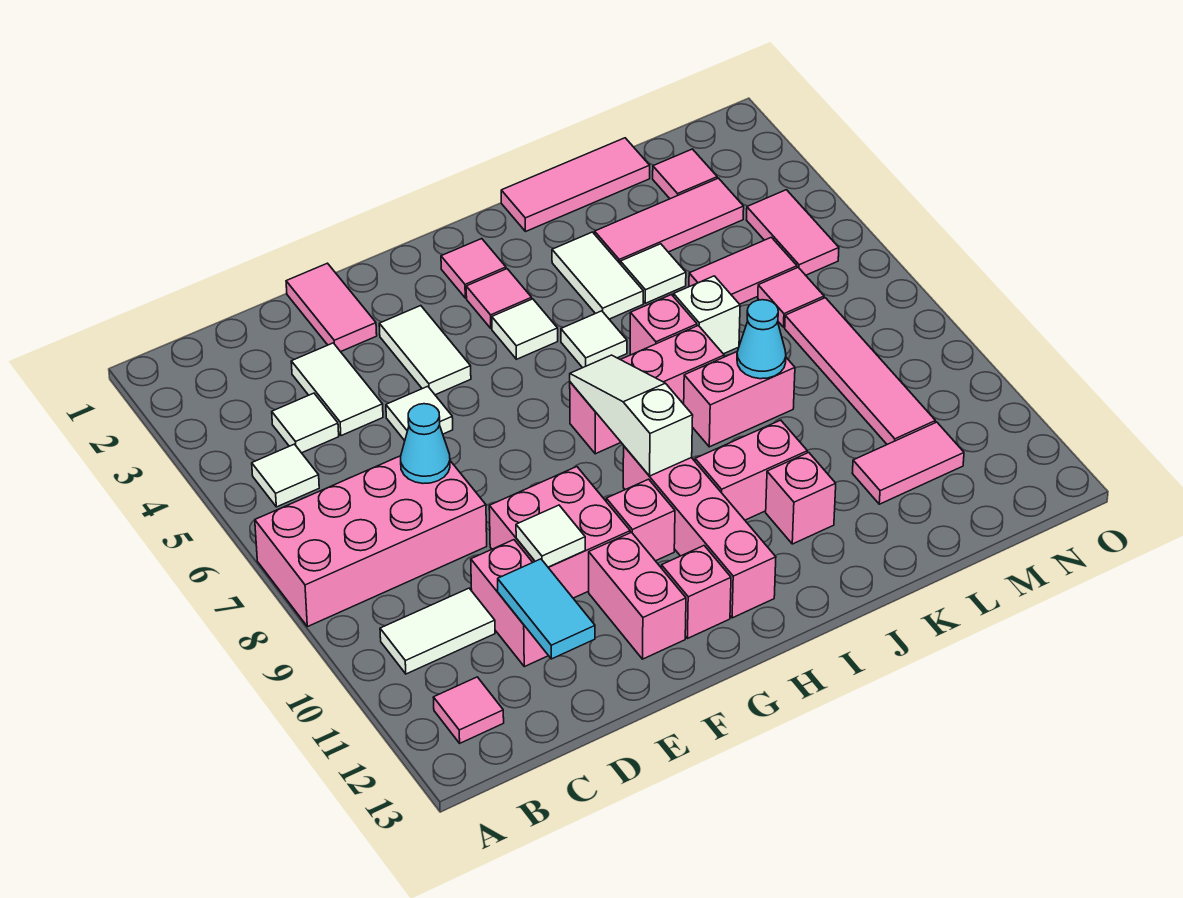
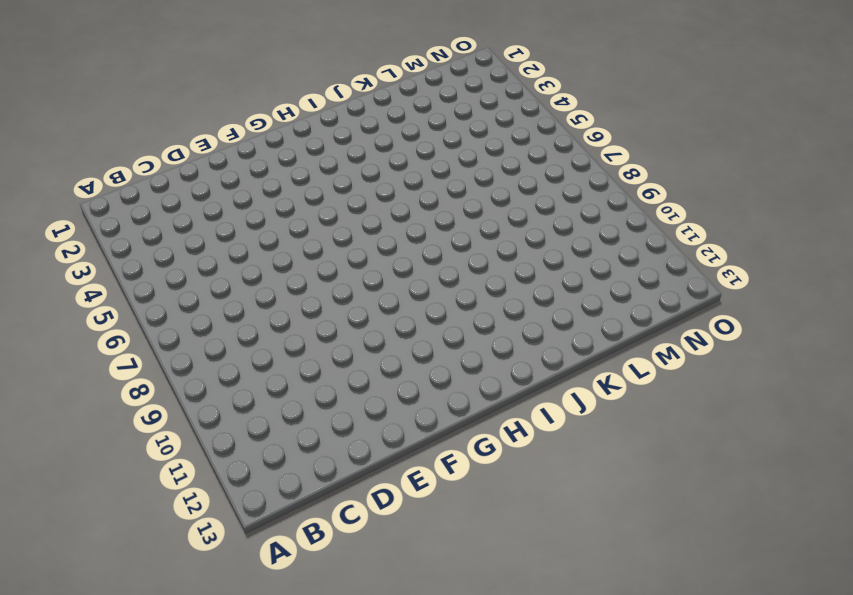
none -> pink 2x4 brick [255,456,487,627]
none -> white 1x1 tile [252,444,319,507]
none -> white 1x2 tile [380,588,495,674]
none -> pink 1x1 tile [433,677,504,743]

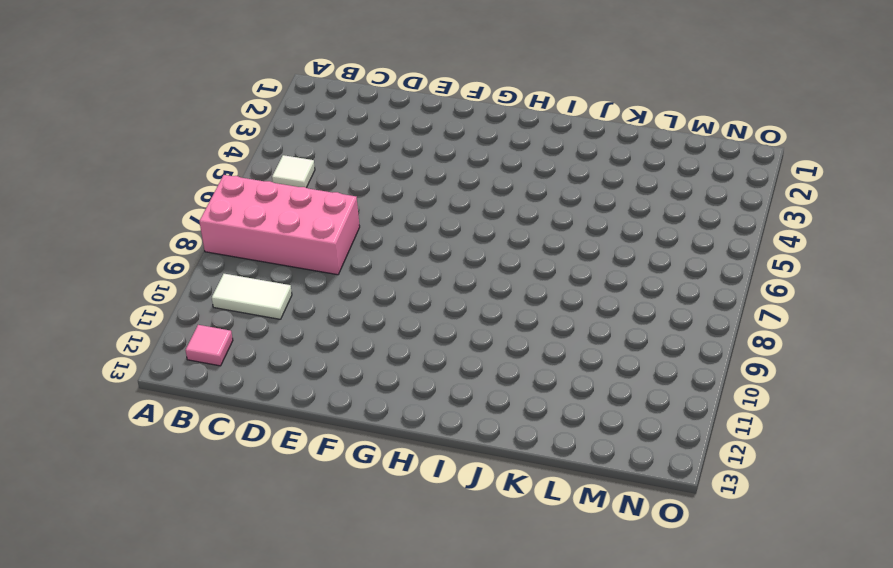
none -> white 1x1 tile [272,393,339,453]
none -> white 1x2 tile [291,343,383,436]
none -> pink 1x2 brick [471,540,548,667]
none -> pink 1x2 tile [286,263,377,352]

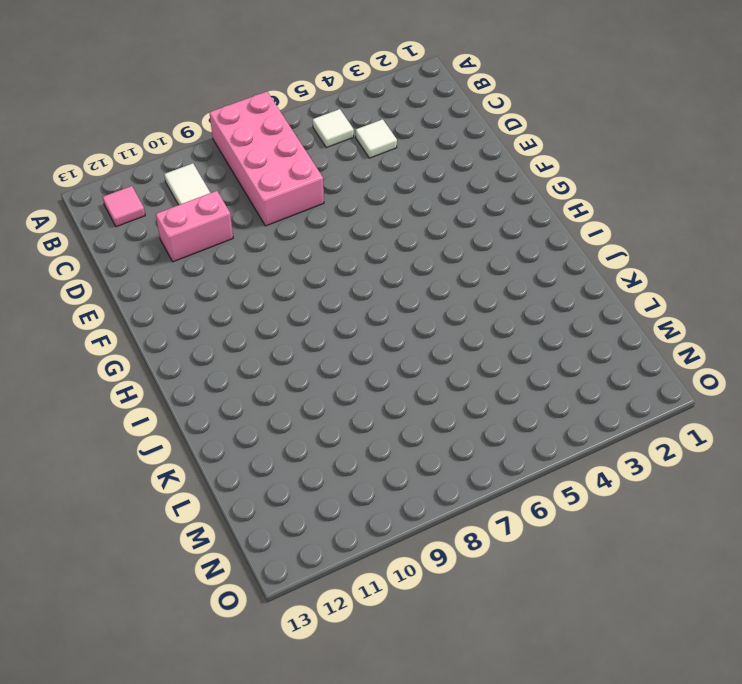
none -> white 1x2 tile [291,343,383,436]
none -> pink 1x2 tile [286,263,377,352]
none -> white 1x1 tile [386,386,453,441]
none -> pink 2x2 brick [489,467,630,598]

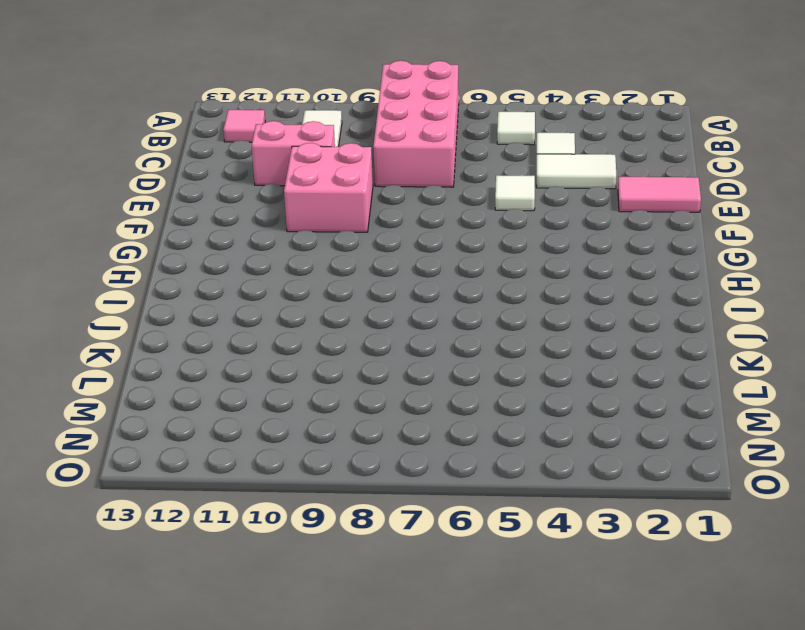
none -> white 1x2 tile [379,306,471,395]
none -> pink 1x2 brick [589,532,686,659]
none -> pink 1x1 brick [606,479,675,561]
none -> pink 1x1 brick [662,546,731,639]

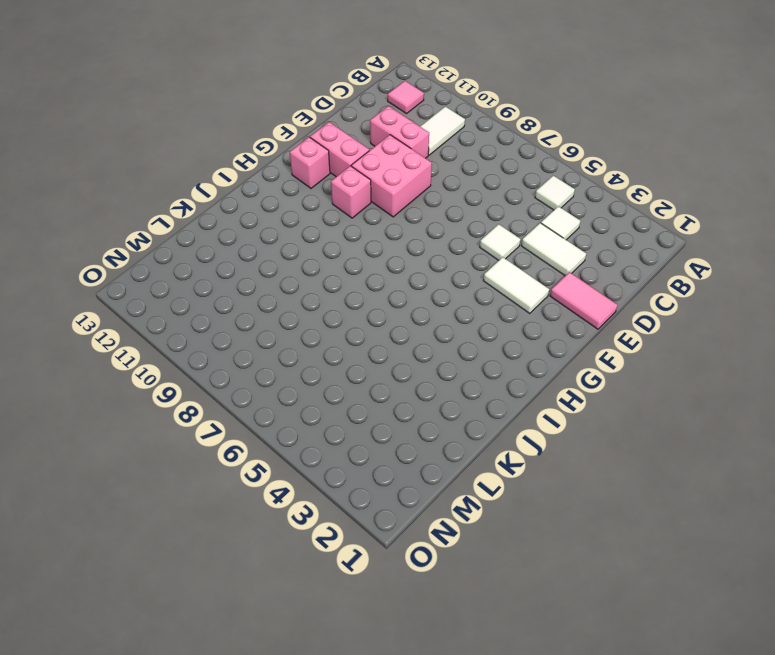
none -> pink 2x4 brick [255,456,487,627]
none -> pink 1x1 tile [441,239,506,298]
none -> pink 1x1 tile [466,269,532,328]
none -> white 1x1 tile [492,299,558,359]

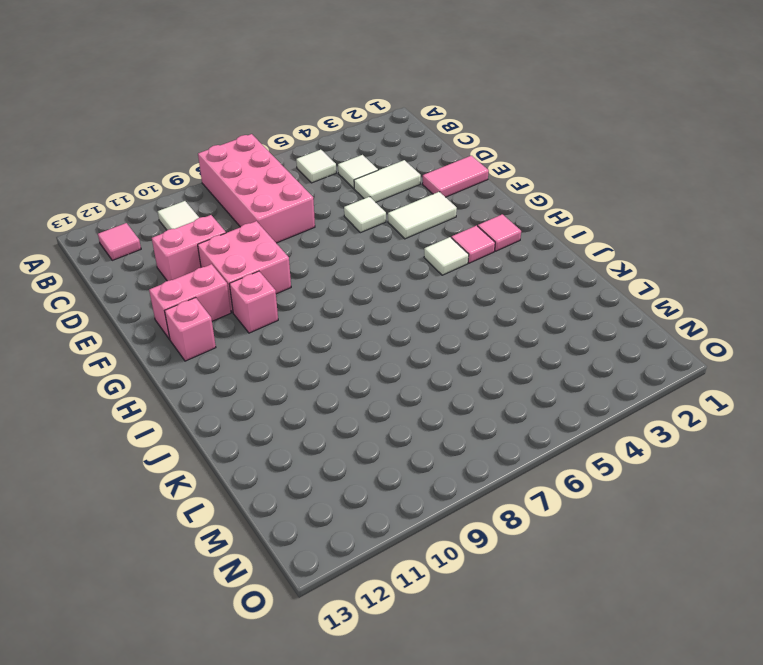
none -> pink 1x3 brick [570,325,724,454]
none -> pink 1x4 brick [623,446,776,618]
none -> white 1x1 tile [561,311,627,368]
none -> pink 1x2 brick [695,420,807,520]

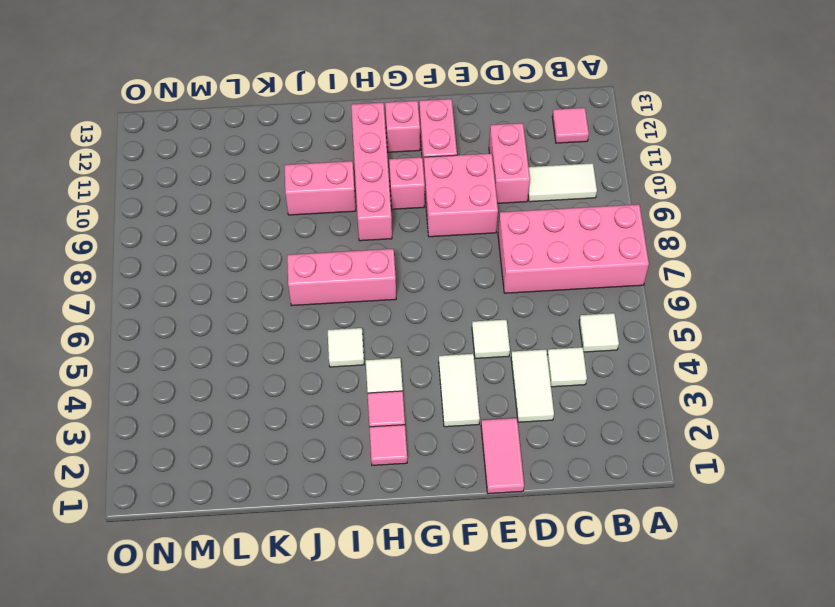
none -> pink 1x3 tile [501,138,650,232]
none -> white 1x2 tile [552,232,643,319]
none -> pink 1x1 brick [630,295,697,355]
none -> pink 1x2 brick [684,352,795,447]

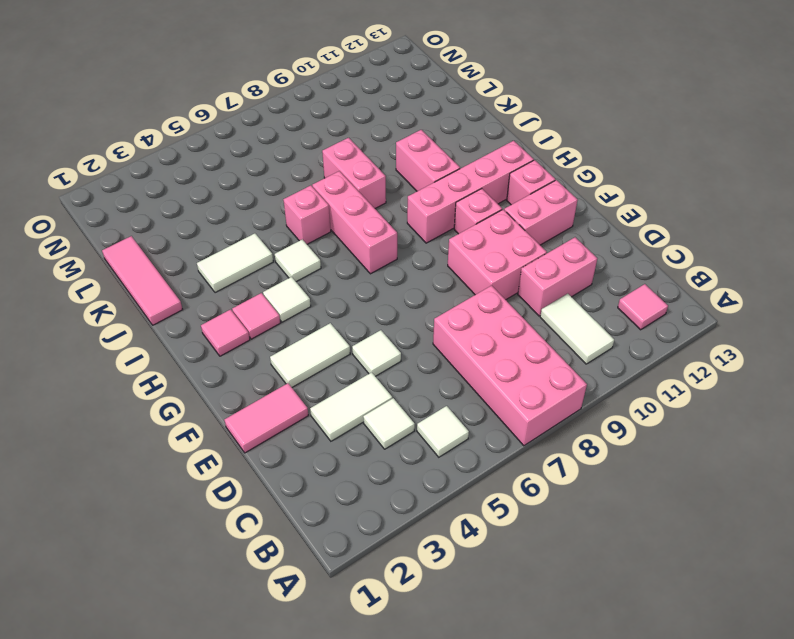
none -> pink 1x1 brick [766,452,836,544]
none -> pink 1x3 tile [595,178,744,264]
none -> white 1x1 tile [621,244,686,303]
none -> white 1x1 brick [674,276,740,354]

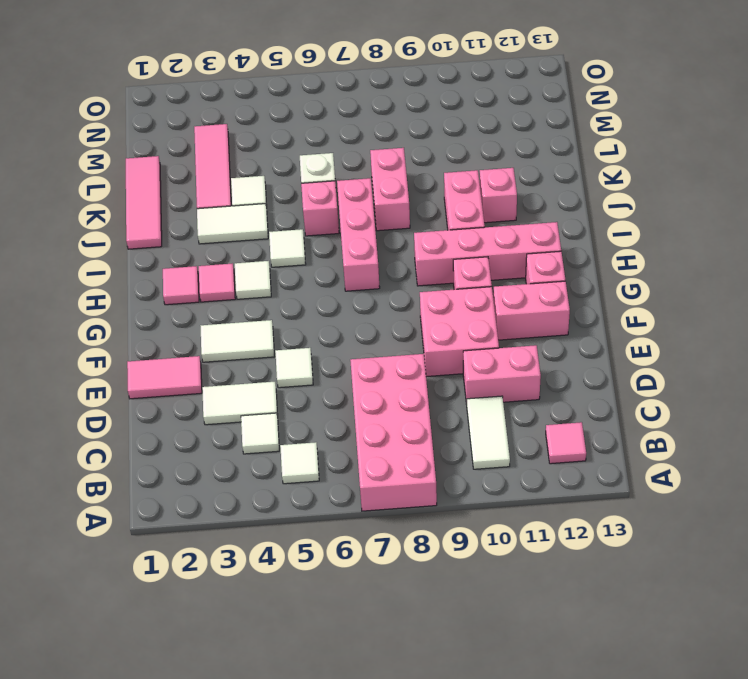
none -> pink 1x2 tile [689,237,797,304]
none -> pink 1x2 tile [852,422,964,504]
none -> pink 1x1 tile [653,149,717,199]
none -> pink 1x1 tile [758,267,824,327]

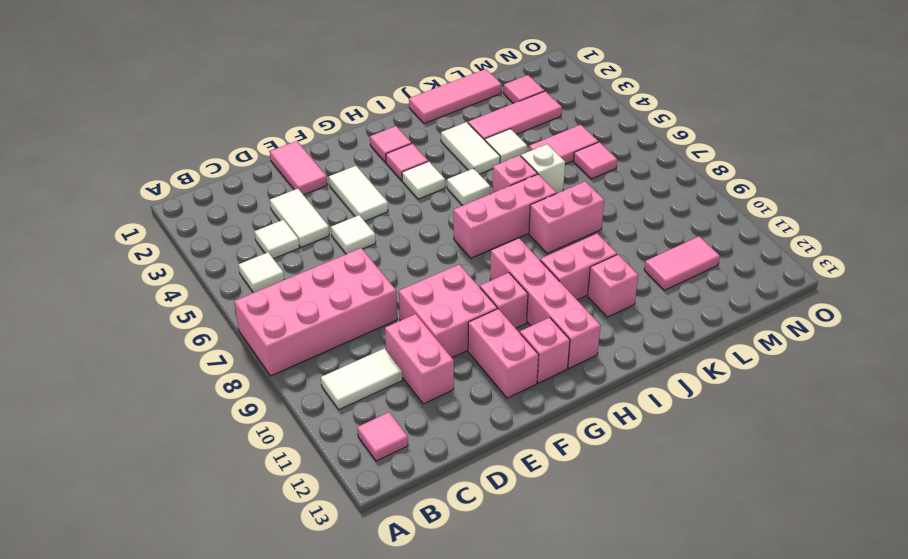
none -> pink 1x4 tile [785,298,936,444]
none -> pink 1x2 tile [747,190,839,275]
none -> cyan 1x1 cone [401,404,450,483]
none -> cyan 1x2 tile [498,559,595,659]

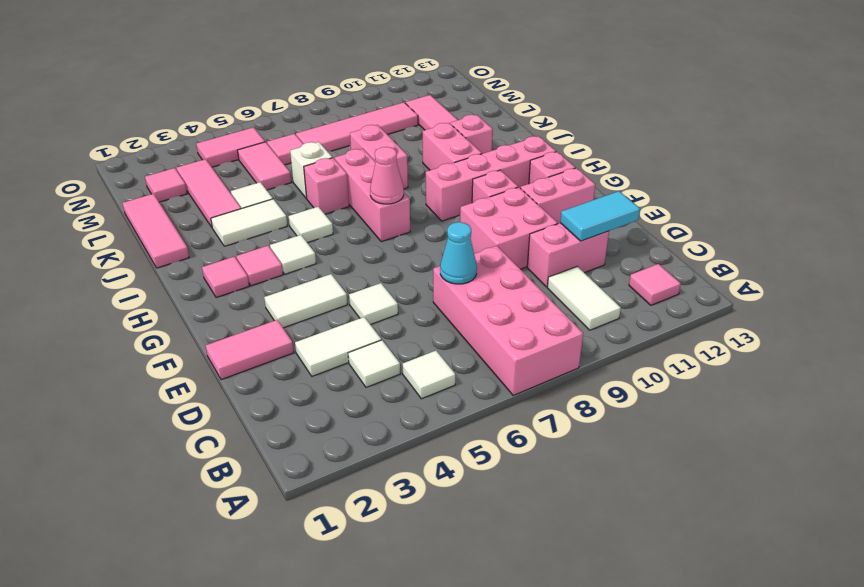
pink 1x1 cone [370,147,404,204] -> white 1x3 slope [570,355,693,476]
none -> white 1x1 tile [516,505,585,567]
none -> cyan 1x1 cone [737,300,786,379]

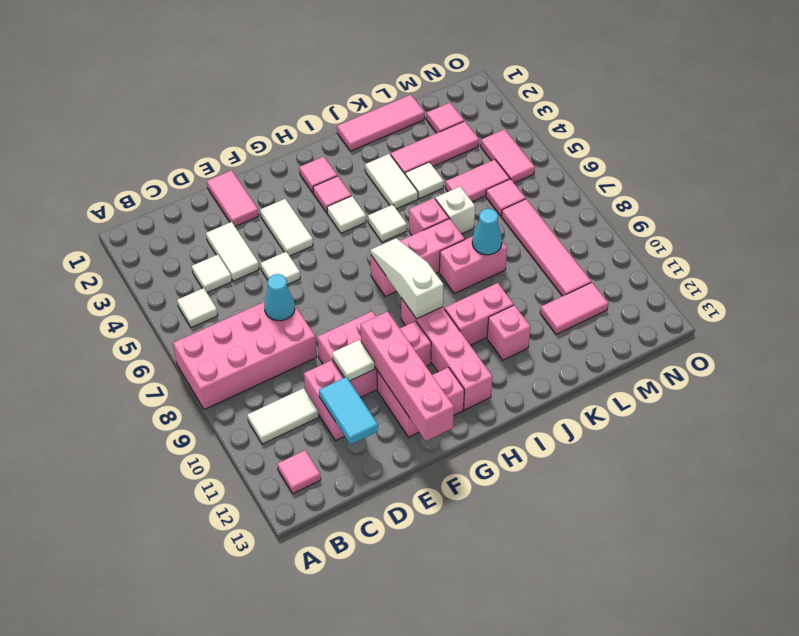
pink 1x4 brick [360,312,454,441] -> none

